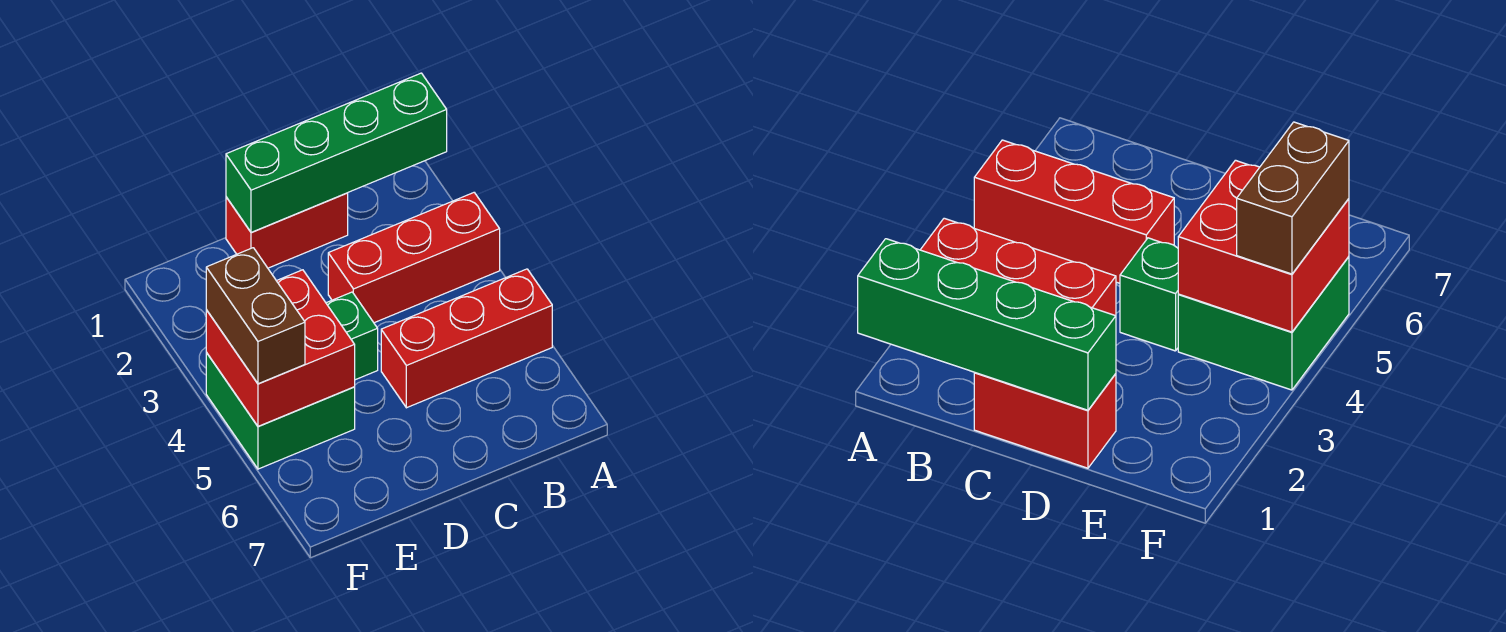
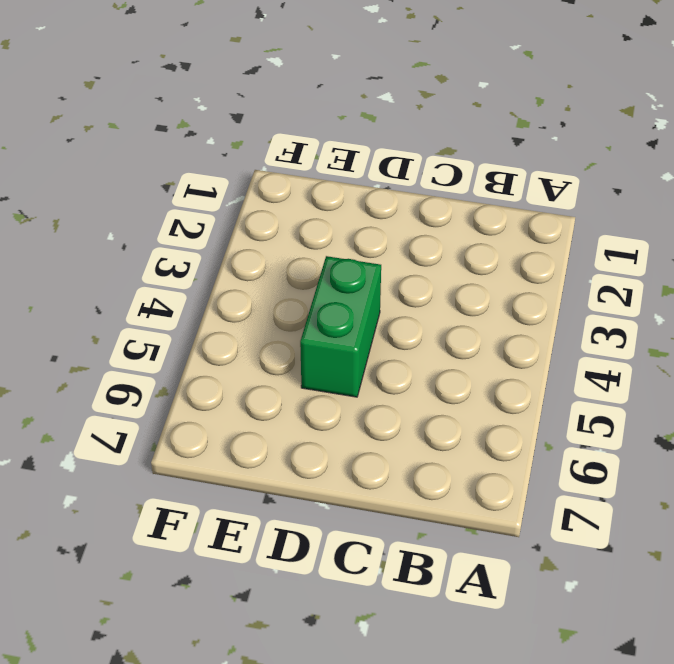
green 1x2 brick [300,256,381,397] -> green 1x1 brick [326,292,378,380]
none -> red 1x3 brick [328,193,500,323]
none -> red 1x3 brick [381,269,552,408]

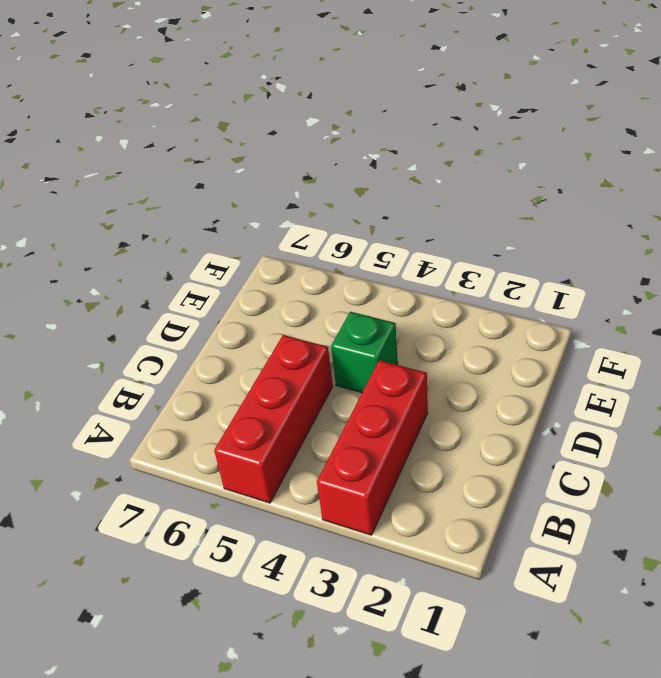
none -> red 1x2 brick [226,193,348,268]
none -> green 2x2 brick [206,353,355,469]

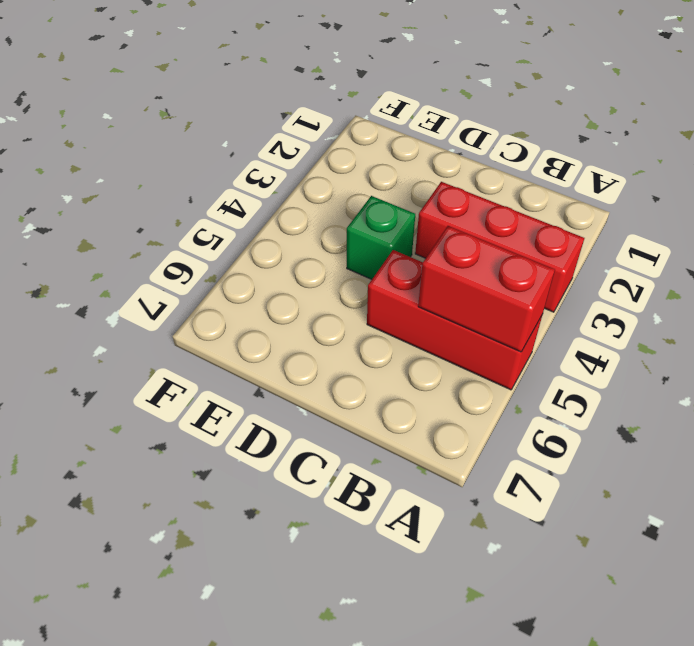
red 1x2 brick [418,226,555,352] -> red 1x2 brick moved to [226,193,348,268]
none -> green 2x2 brick [206,353,355,469]
none -> green 1x4 brick [226,73,447,233]

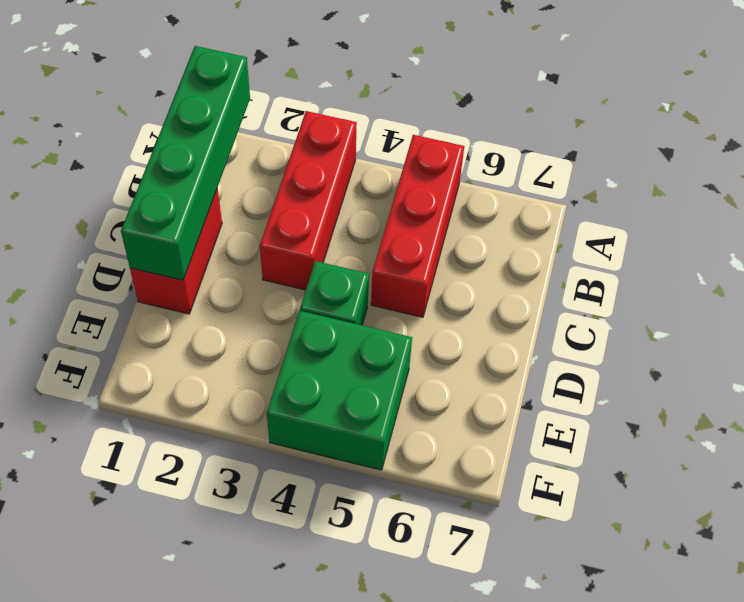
none -> red 2x2 brick [206,270,355,427]
none -> brown 1x2 brick [206,248,305,384]

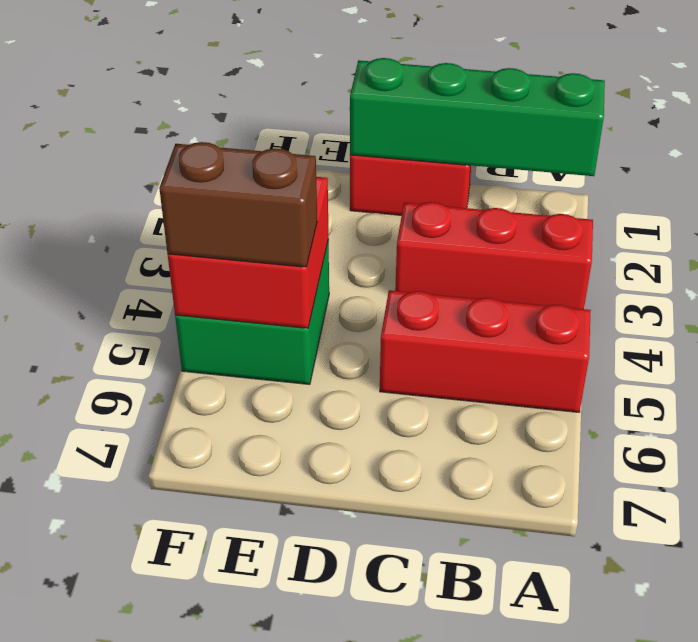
brown 1x2 brick [159,142,317,267] -> brown 1x2 brick turned to [206,248,305,384]
none -> green 1x1 brick [326,292,378,380]

